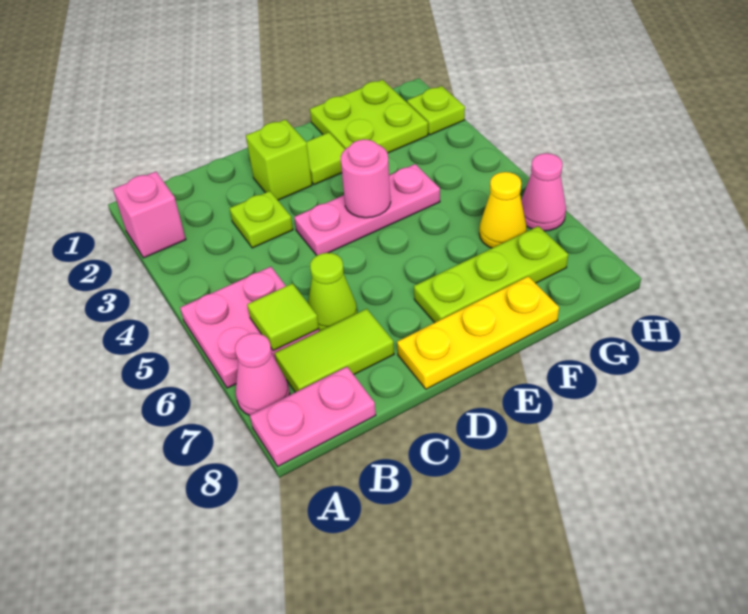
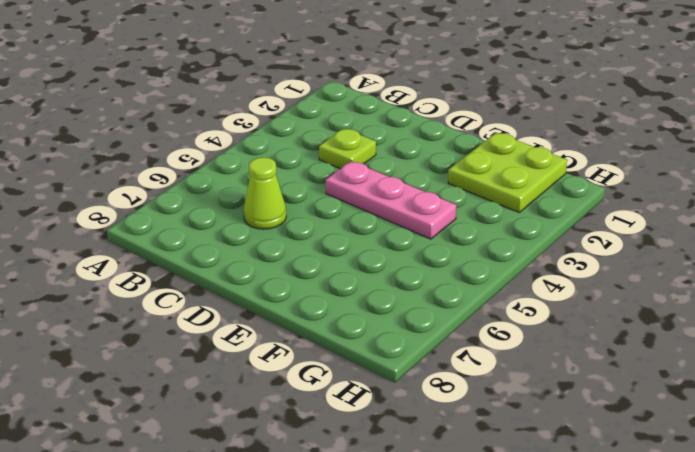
none -> pink 1x1 brick [113,172,186,258]
none -> pink 2x2 plate [180,267,319,388]
none -> pink 1x1 cone [235,333,290,415]

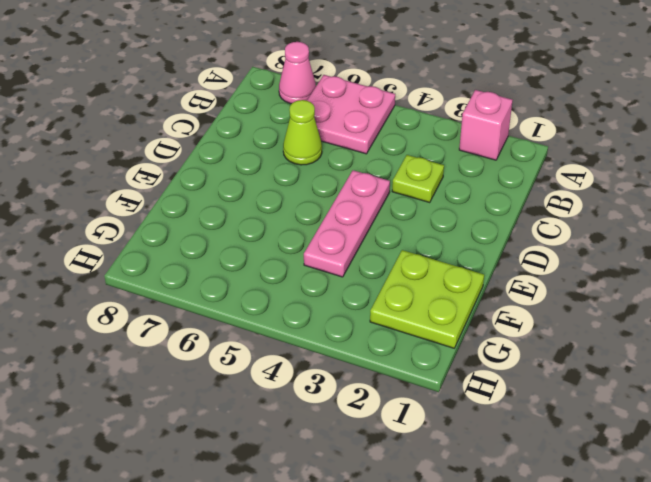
none -> pink 1x2 plate [250,367,376,466]
none -> lime 1x2 tile [275,309,394,392]
none -> lime 1x1 brick [246,119,312,200]

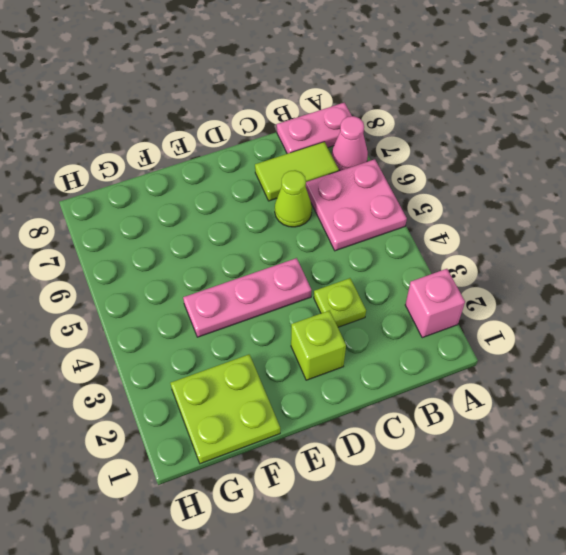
none -> yellow 1x3 plate [397,276,559,389]
none -> lime 1x1 tile [306,132,345,185]
none -> lime 1x3 plate [414,226,568,323]

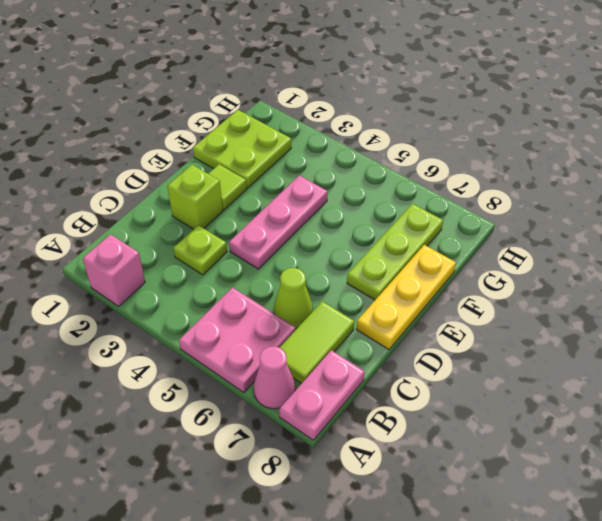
none -> yellow 1x1 cone [479,172,527,248]
none -> lime 1x1 plate [407,86,465,135]
none -> pink 1x1 cone [521,153,566,231]

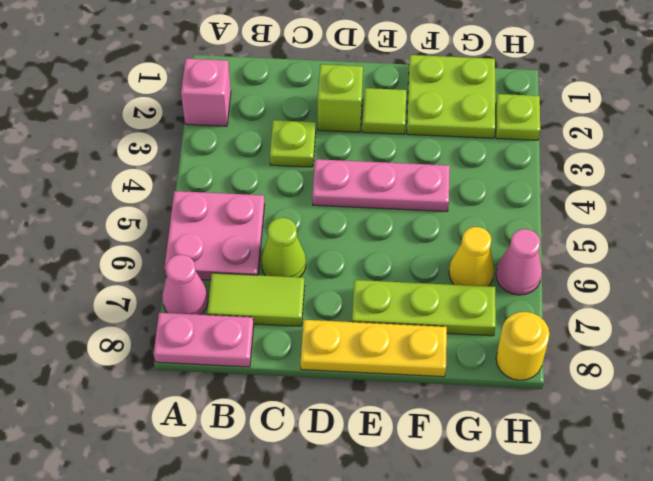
yellow 1x1 round brick [496,312,550,380] -> none
none -> lime 1x1 tile [247,283,319,351]
none -> pink 1x1 round brick [341,139,391,218]

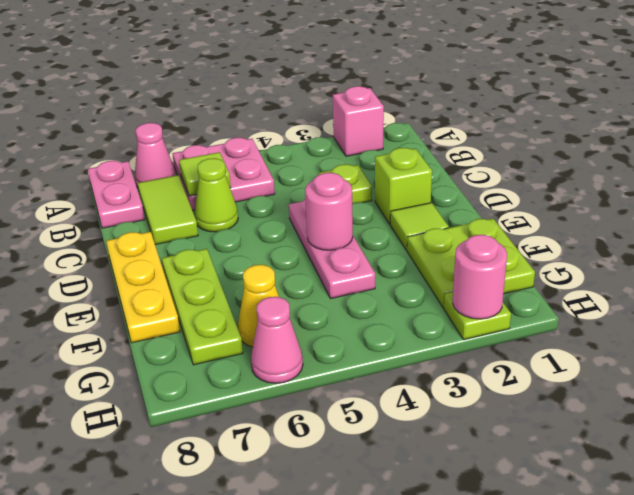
pink 1x1 round brick [453,235,507,319] -> none

